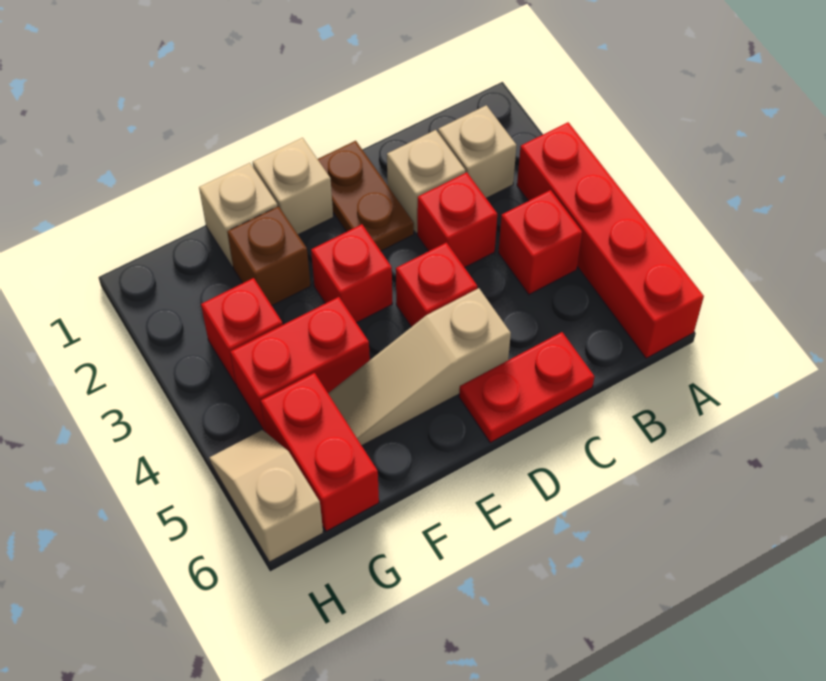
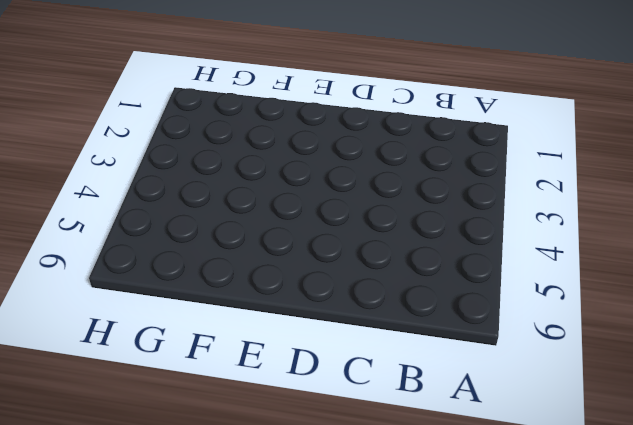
none -> red 1x4 brick [517,122,704,358]
none -> tan 1x1 brick [438,105,517,198]
none -> red 1x1 brick [499,190,582,295]

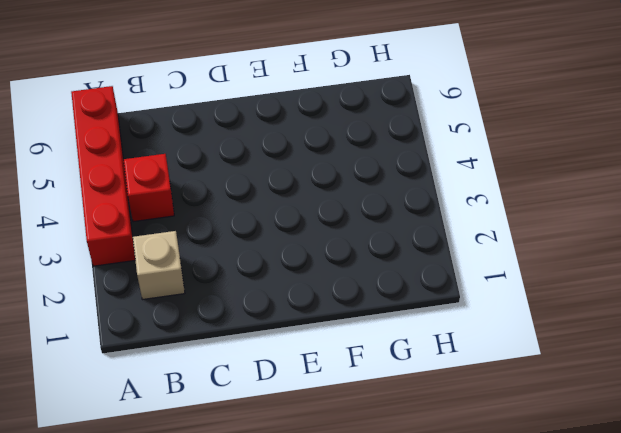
none -> tan 1x1 brick [387,130,465,233]
none -> red 1x1 brick [417,172,497,268]
none -> red 1x2 plate [459,332,594,443]

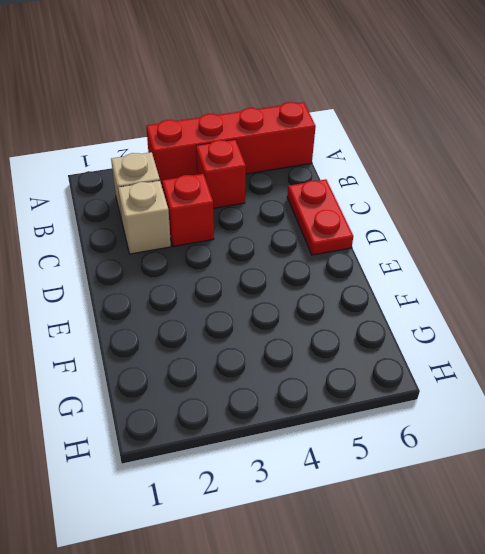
none -> brown 1x2 plate [318,141,414,251]
none -> red 1x1 brick [396,243,477,327]
none -> tan 1x3 slope [328,288,511,446]

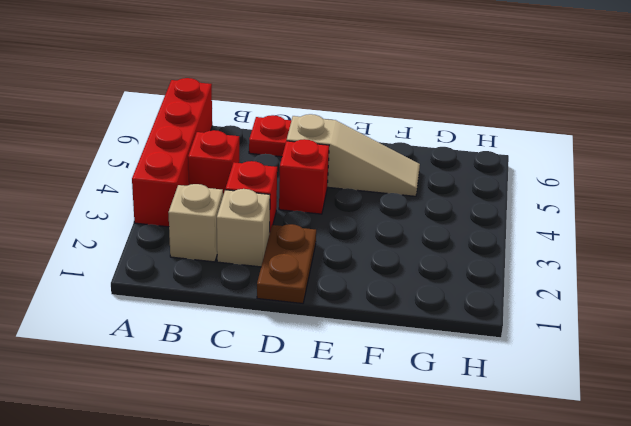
none -> tan 1x1 brick [253,138,333,235]
none -> red 1x1 brick [311,224,392,323]
none -> tan 1x1 brick [199,163,278,267]

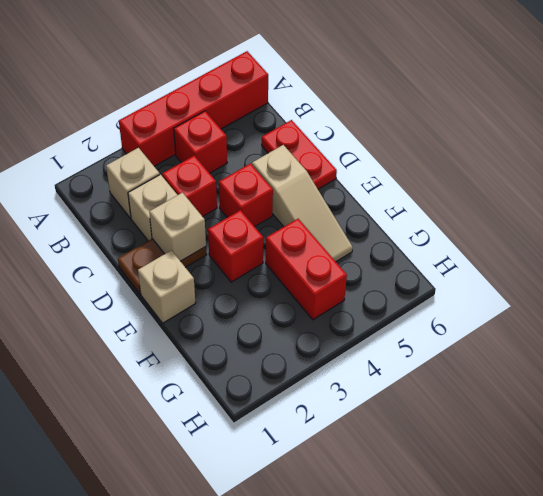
tan 1x1 brick [149,193,206,261] -> tan 1x1 brick moved to [199,163,278,267]
none -> brown 1x1 brick [227,206,311,305]
none -> red 1x1 brick [201,278,283,384]
none -> red 1x2 brick [261,373,379,531]

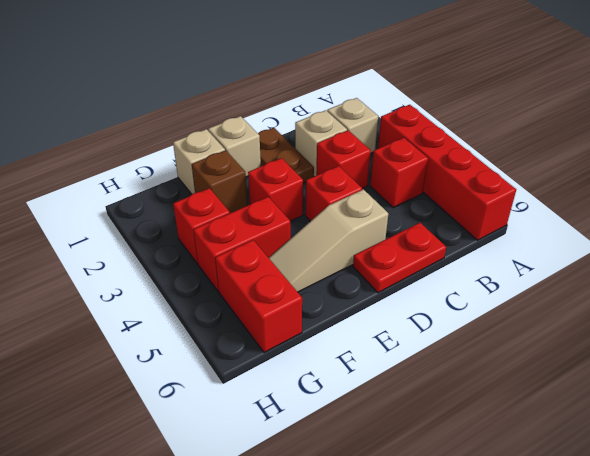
none -> tan 1x2 slope [209,430,323,562]

